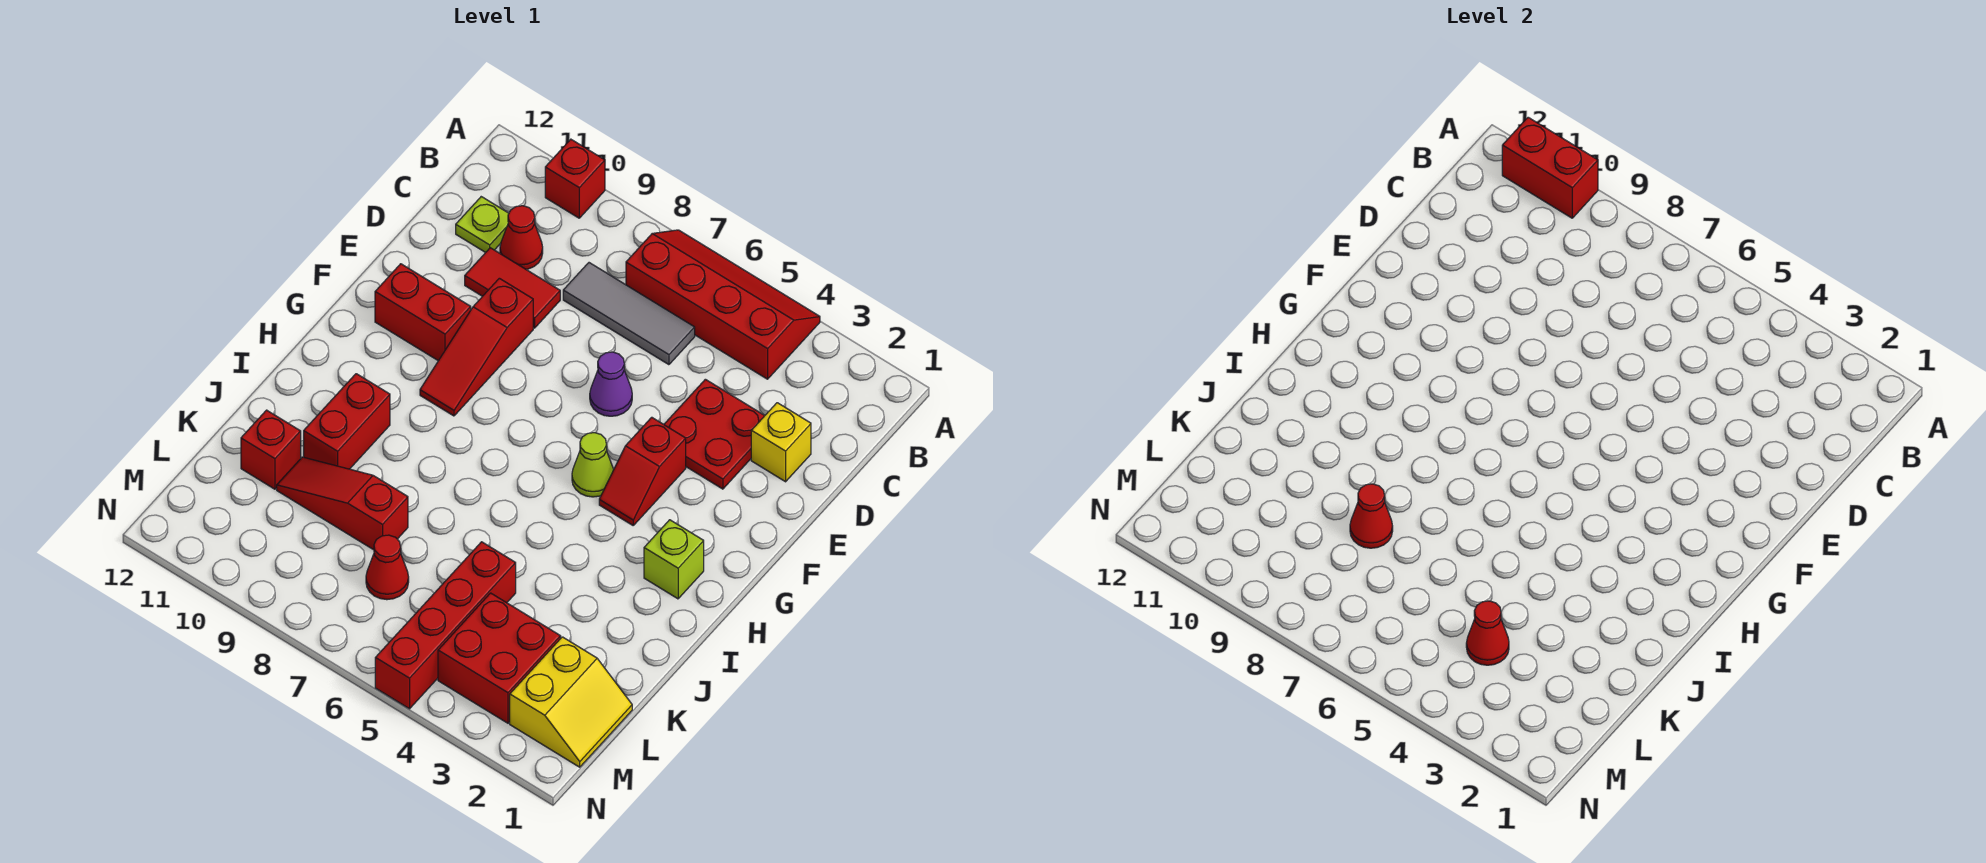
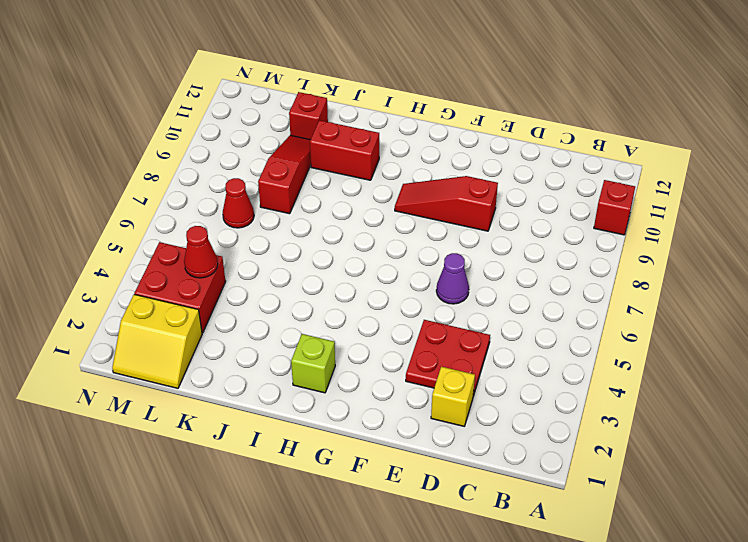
none -> red 2x4 slope [626,230,820,379]
none -> grey 1x3 tile [563,263,695,365]
none -> red 1x1 cone [500,206,543,270]

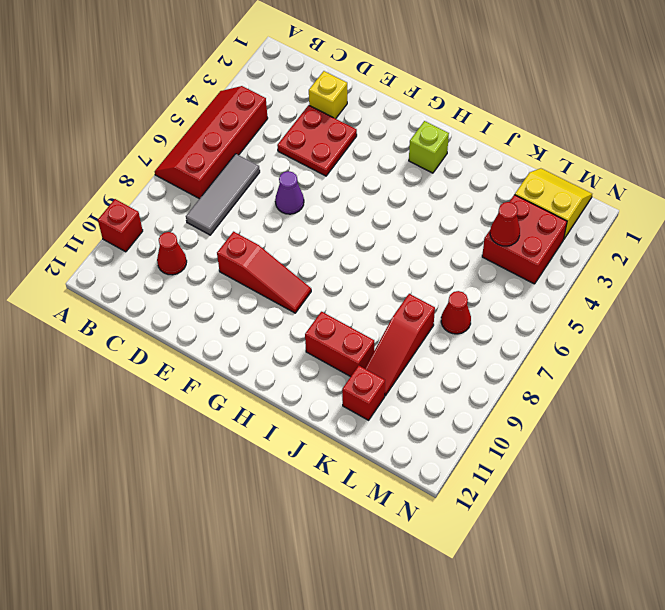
none -> lime 1x1 plate [456,197,509,253]
none -> red 1x2 tile [465,248,560,328]
none -> red 1x2 slope [599,417,686,525]

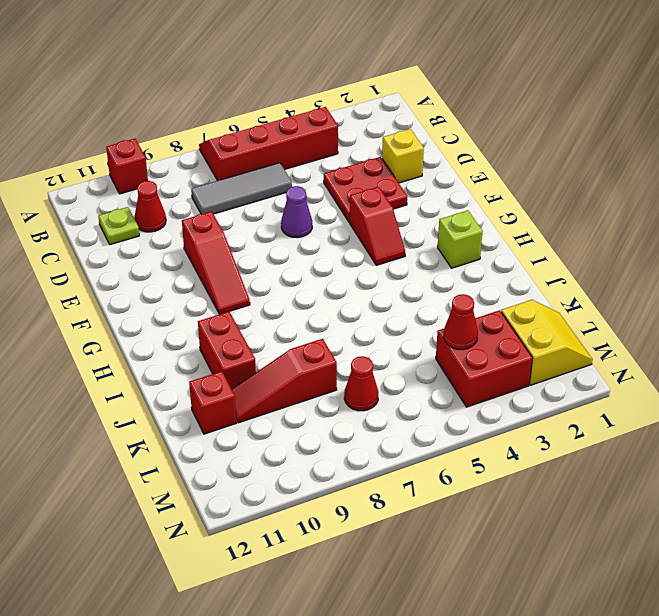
none -> red 1x2 tile [465,248,560,328]
none -> red 1x2 brick [375,264,471,361]
none -> lime 1x1 cone [572,433,614,497]

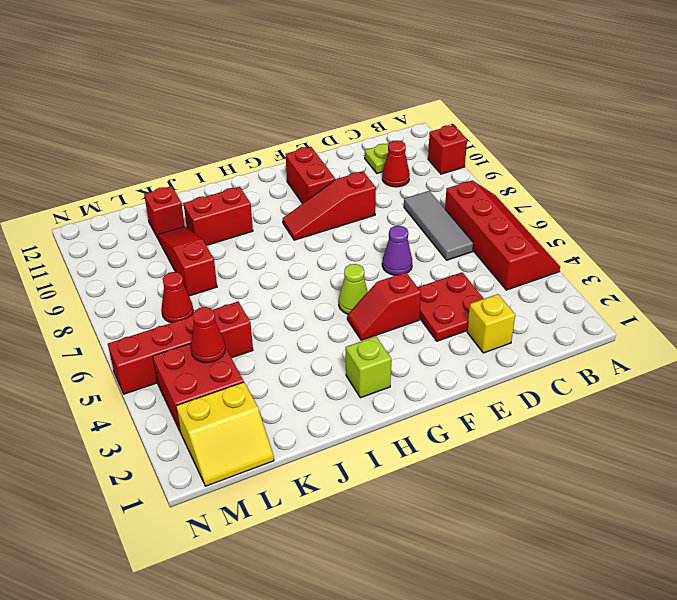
none -> red 1x2 tile [465,248,560,328]
none -> red 1x2 brick [1502,117,1598,218]
none -> red 1x1 cone [1350,484,1393,548]

